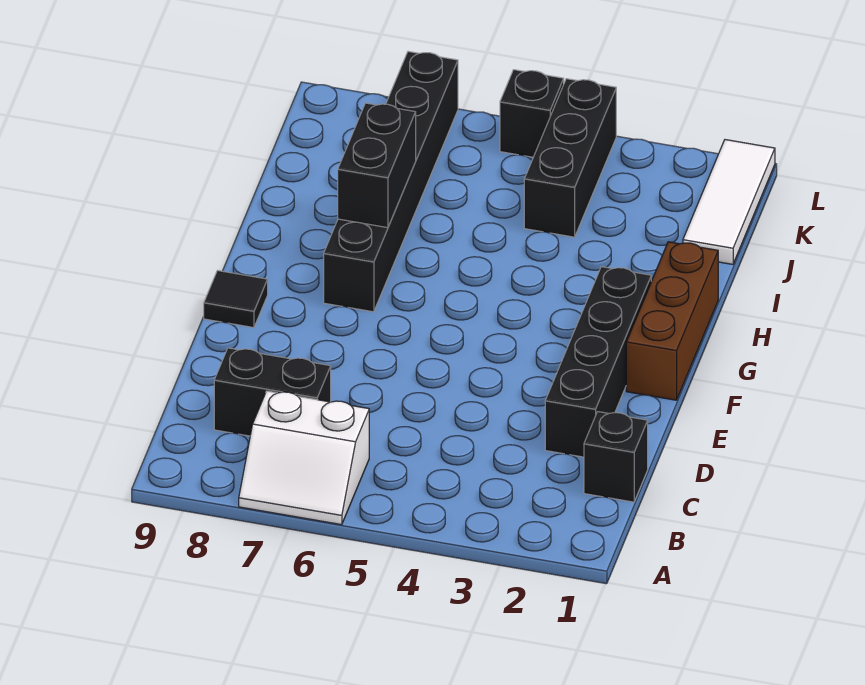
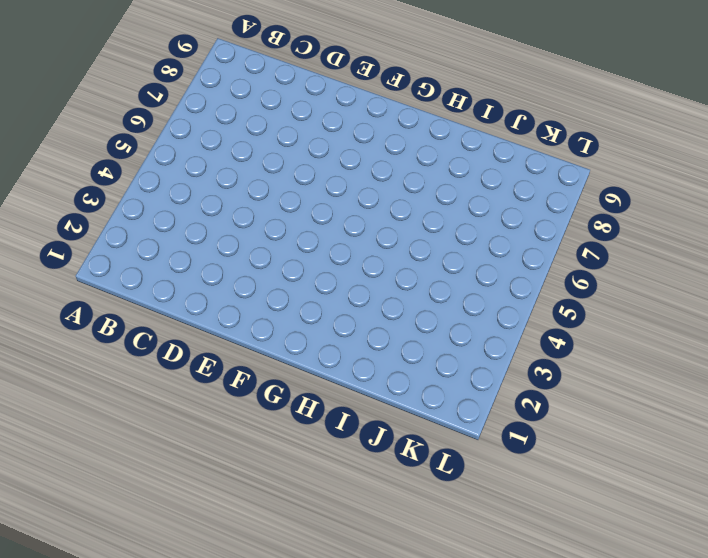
none -> white 2x2 slope [239,391,369,525]
none -> black 1x1 brick [584,412,648,502]

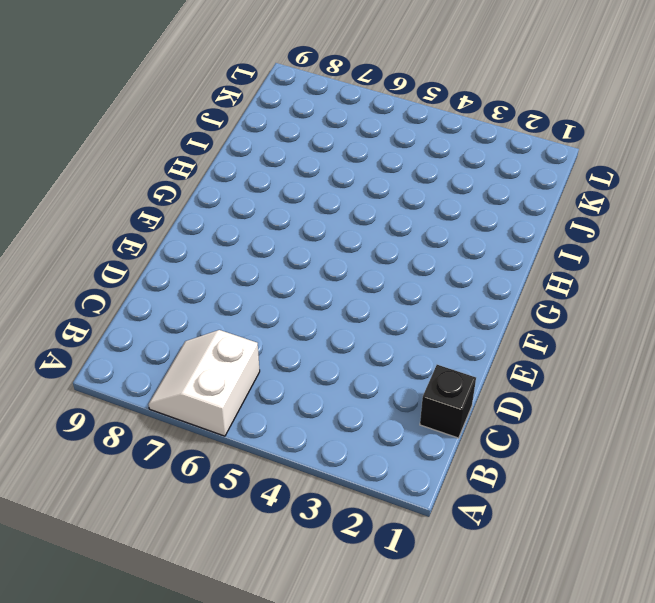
white 2x2 slope [148,330,260,436] -> white 2x2 slope turned to [239,391,369,525]
none -> black 1x2 brick [214,348,331,436]
none -> black 1x4 brick [545,267,651,457]

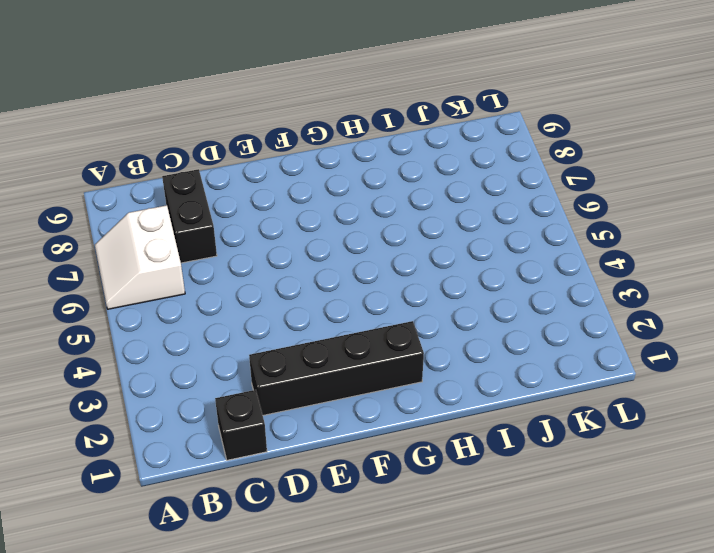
none -> brown 1x3 brick [626,242,718,400]
none -> black 1x1 tile [204,271,268,328]

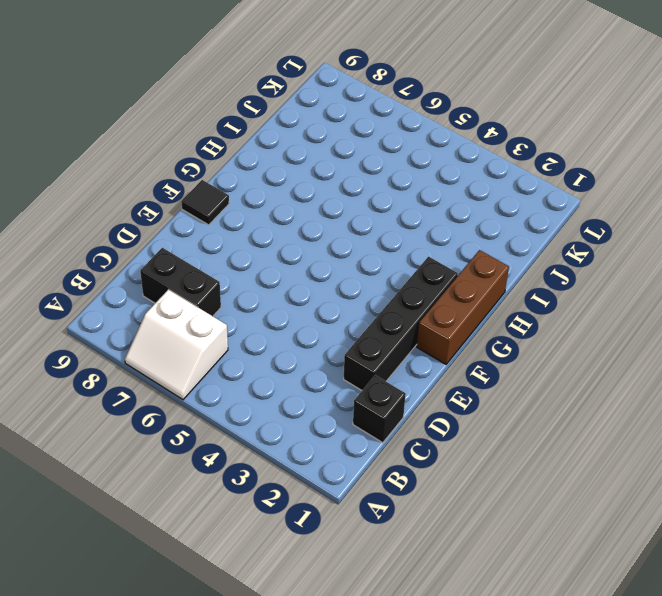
none -> black 1x6 brick [324,52,458,312]
none -> white 1x3 tile [683,140,775,264]

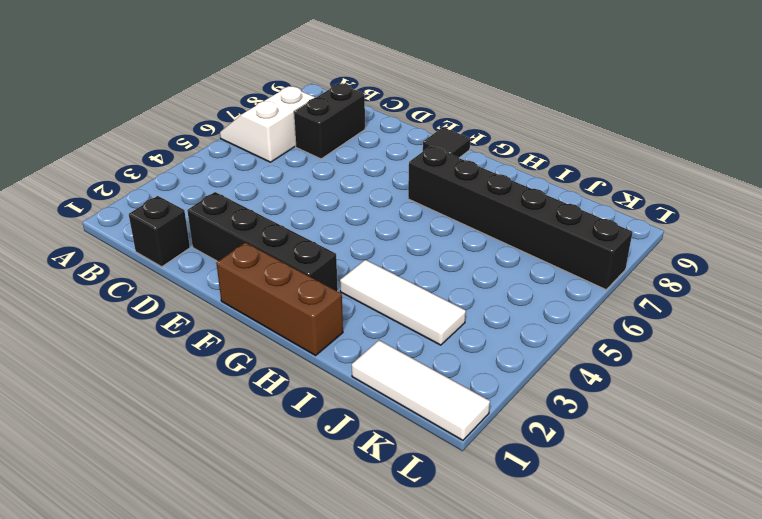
white 1x3 tile [340,260,466,345] -> none
none -> black 1x3 brick [524,79,616,237]
none -> black 1x1 brick [500,70,564,157]

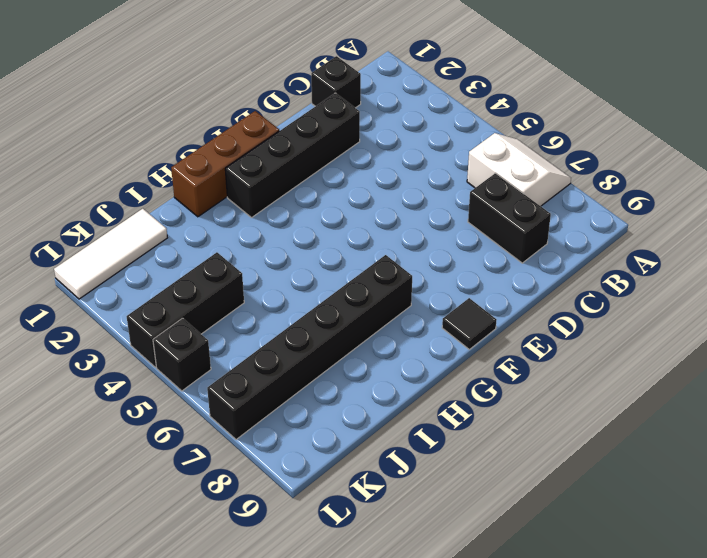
none -> black 1x2 brick [338,103,416,228]

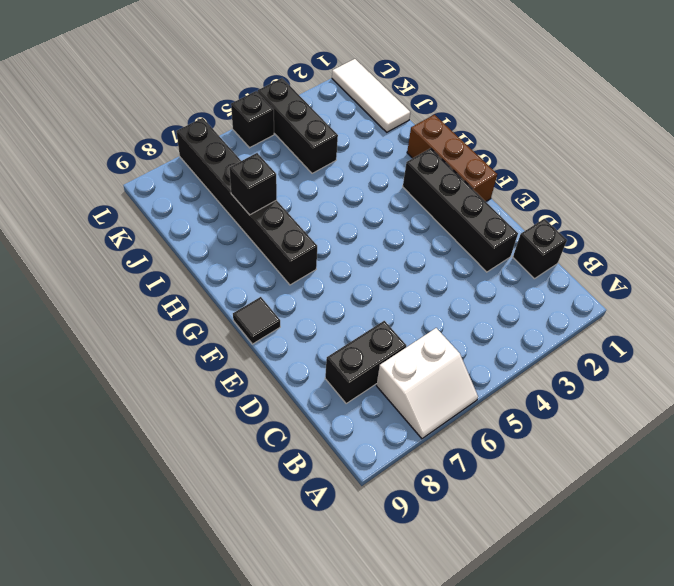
black 1x1 brick [229,153,277,215] -> black 1x2 brick [338,103,416,228]

